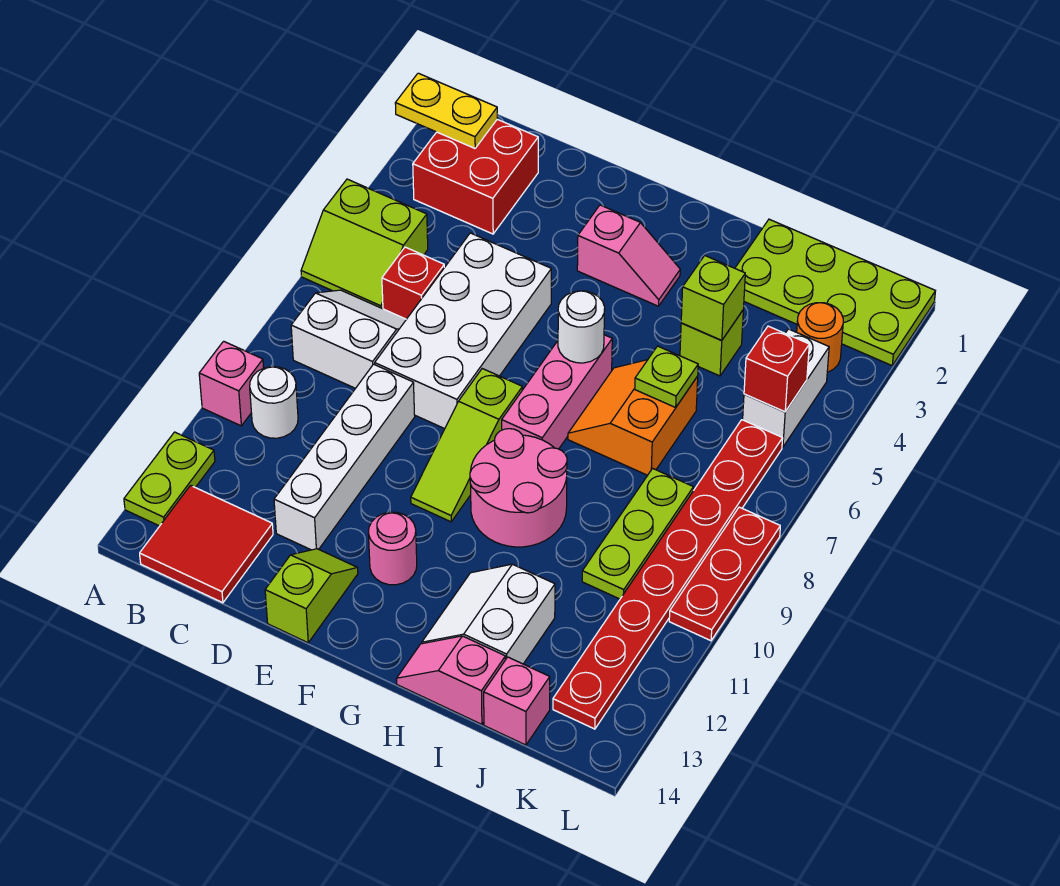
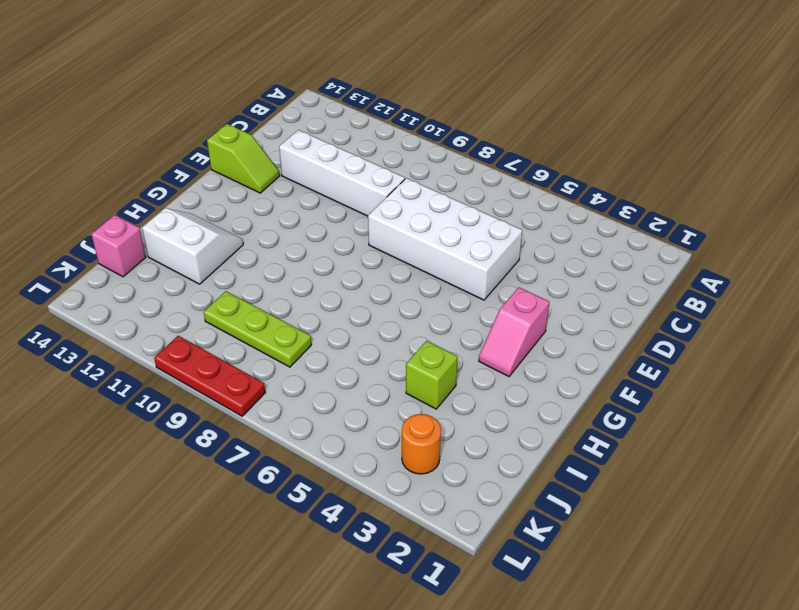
none -> lime 2x2 slope [301,179,428,309]
none -> pink 1x1 brick [199,341,264,426]
none -> lime 1x2 plate [124,432,215,526]
none -> red 2x2 brick [413,119,538,234]

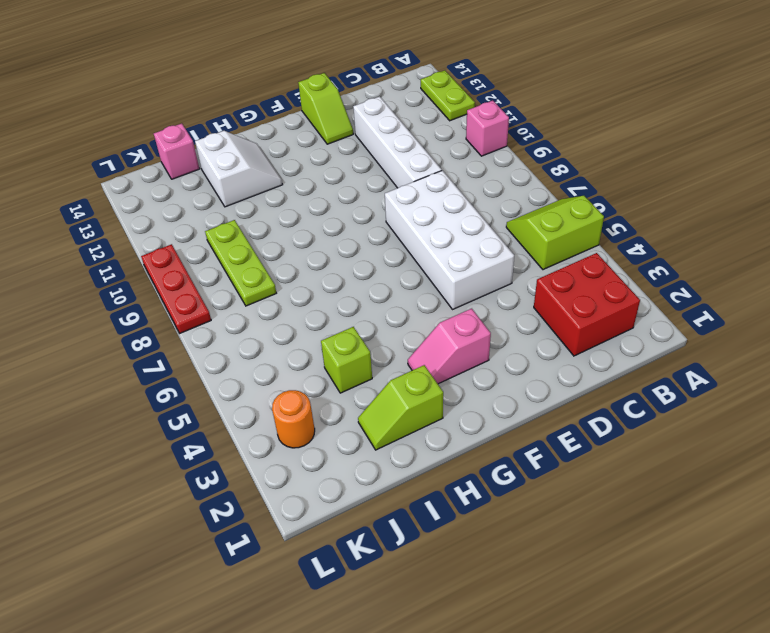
lime 1x2 slope [358,365,443,450] -> lime 2x4 plate [735,219,935,366]
none -> white 2x2 slope [291,290,406,388]
none -> white 1x1 round brick [250,367,298,438]
none -> red 2x2 tile [140,486,273,603]
none -> red 1x1 brick [382,247,444,319]

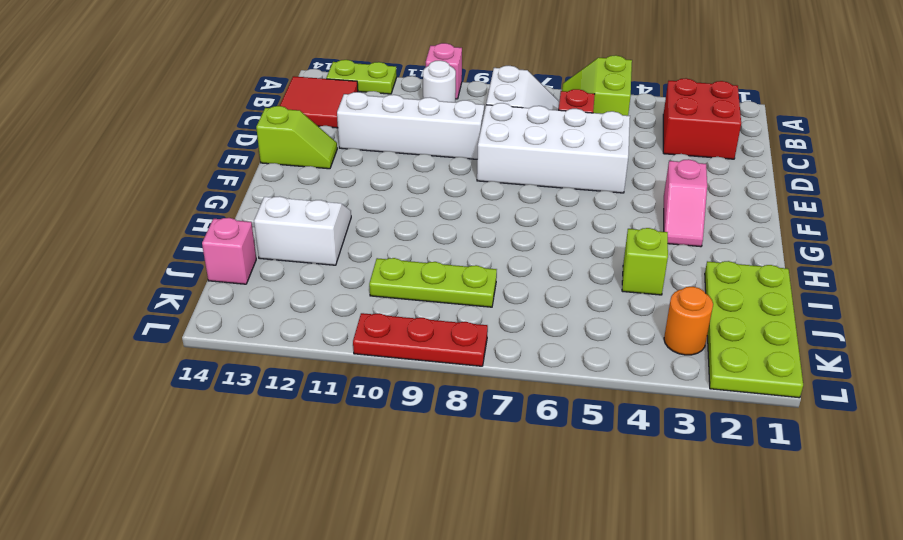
none -> lime 1x3 slope [411,369,522,522]
none -> pink 1x1 round brick [368,512,417,585]
none -> pink 1x3 brick [502,335,612,449]
none -> pink 2x2 round brick [470,429,567,547]

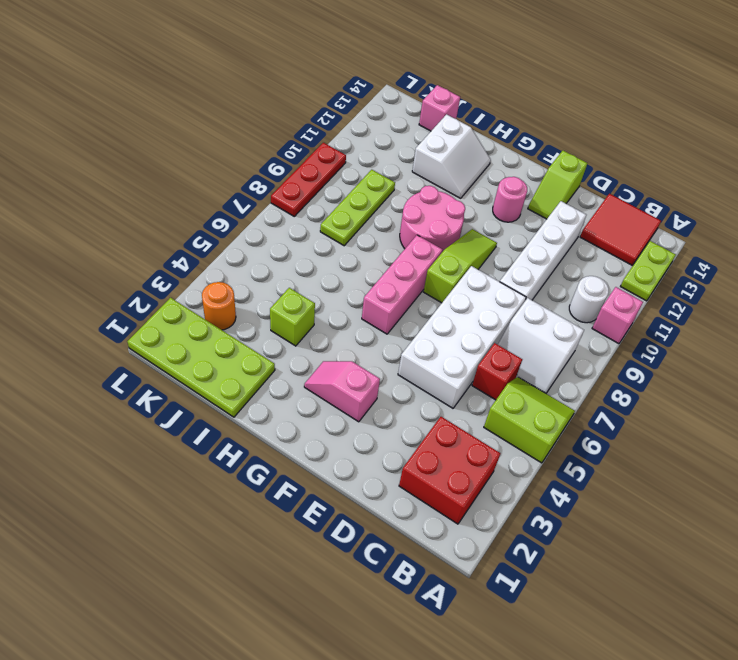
none -> orange 2x2 slope [568,360,698,475]
none -> pink 1x2 slope [397,636,505,724]
none -> white 1x2 brick [743,329,829,447]
none -> red 1x8 plate [553,420,783,729]

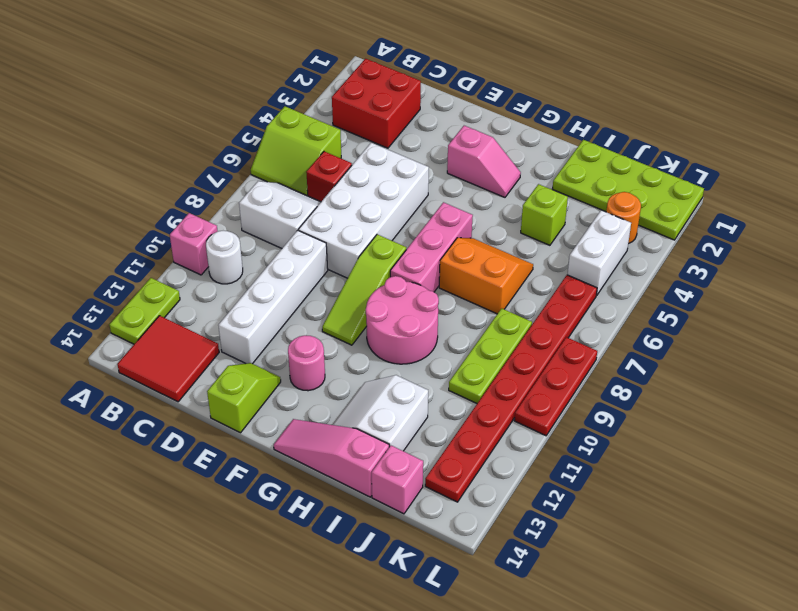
pink 1x3 slope [274,419,389,497] -> pink 1x2 slope [397,636,505,724]
orange 2x2 slope [439,238,533,314] -> orange 2x2 slope turned to [568,360,698,475]
none -> yellow 1x2 plate [395,73,497,148]
none -> white 1x1 round brick [558,291,605,363]
none -> lime 1x1 brick [681,256,745,341]
none -> lime 1x1 plate [635,346,698,407]

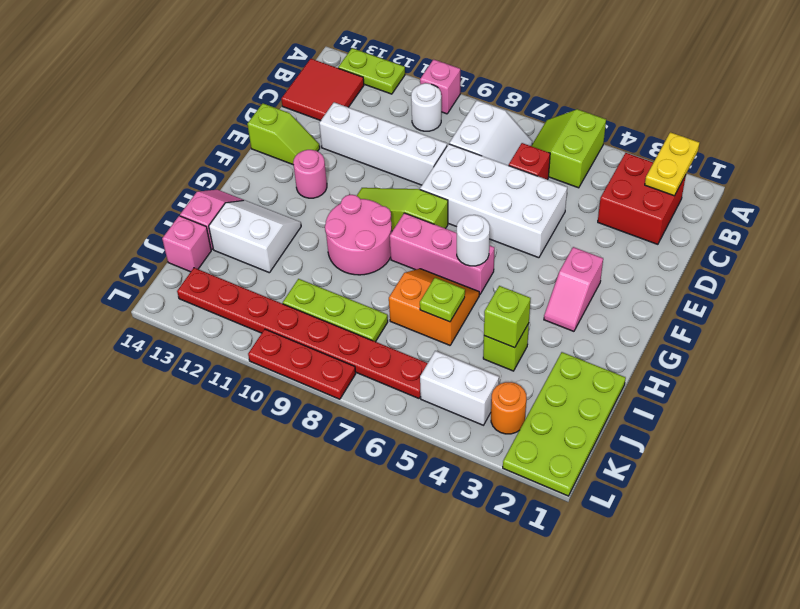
none -> red 1x1 brick [744,326,809,412]

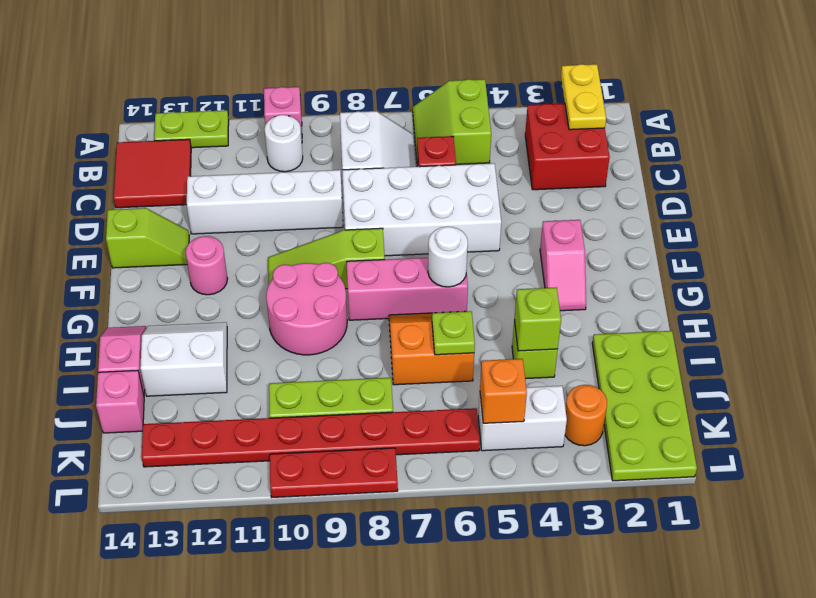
orange 1x1 brick [480,359,527,423] -> red 1x1 brick [744,326,809,412]

